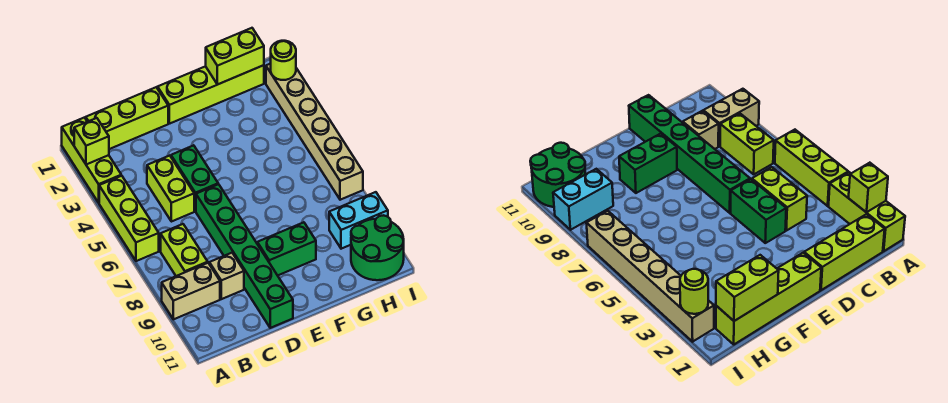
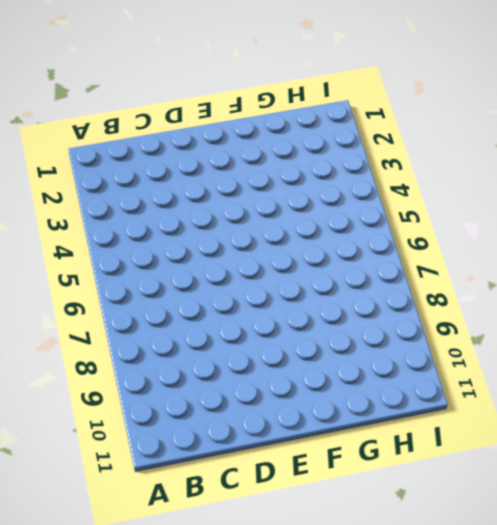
none -> lime 1x3 brick [62,118,121,203]
none -> lime 1x3 brick [99,176,159,261]
none -> tan 1x2 brick [162,263,220,319]

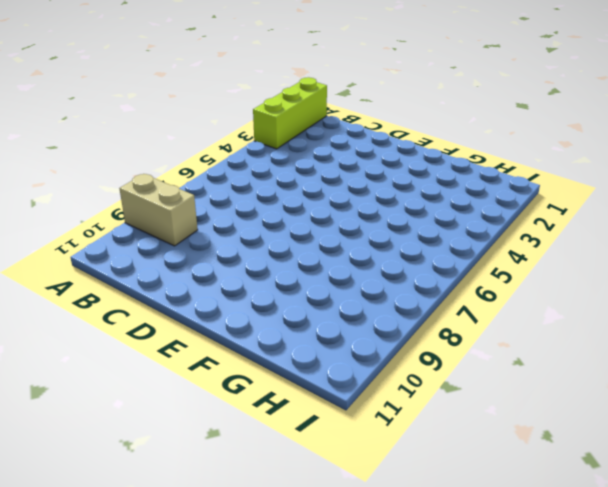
none -> lime 1x3 brick [99,176,159,261]
none -> lime 1x3 brick [86,87,168,149]
none -> lime 1x2 brick [161,224,208,276]

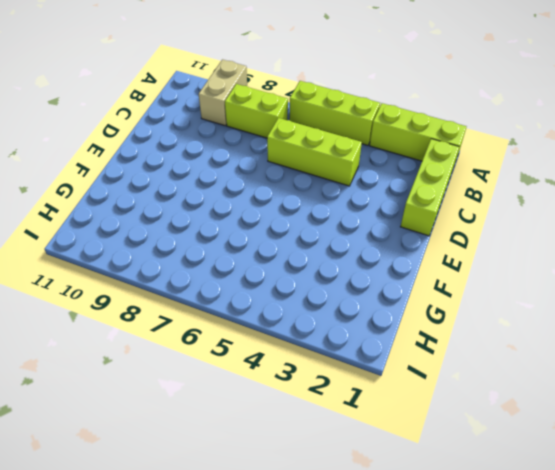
lime 1x3 brick [267,118,362,186] -> lime 1x2 brick [147,156,194,222]
none -> tan 1x1 brick [209,253,244,299]
none -> green 1x2 brick [171,145,218,211]
none -> green 1x6 brick [196,184,293,328]

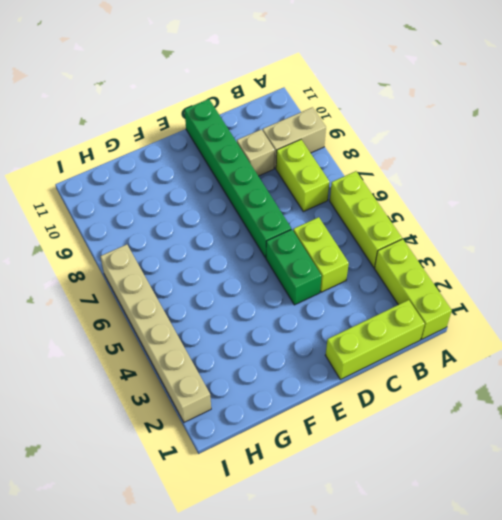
none -> lime 1x4 brick [158,65,264,124]
none -> green 1x2 brick [257,222,316,276]
none -> cyan 1x2 brick [329,192,388,249]

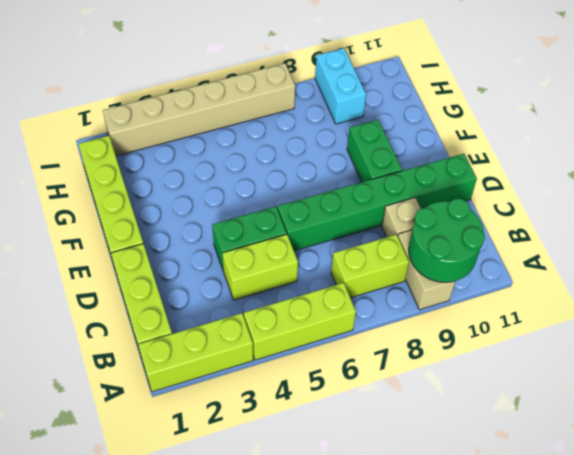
green 2x2 round brick [409,199,485,282] -> green 2x2 round brick moved to [351,215,404,280]
none -> lime 1x1 brick [74,118,109,165]
none -> lime 1x2 brick [206,28,264,85]
none -> lime 1x1 round brick [271,41,296,80]

